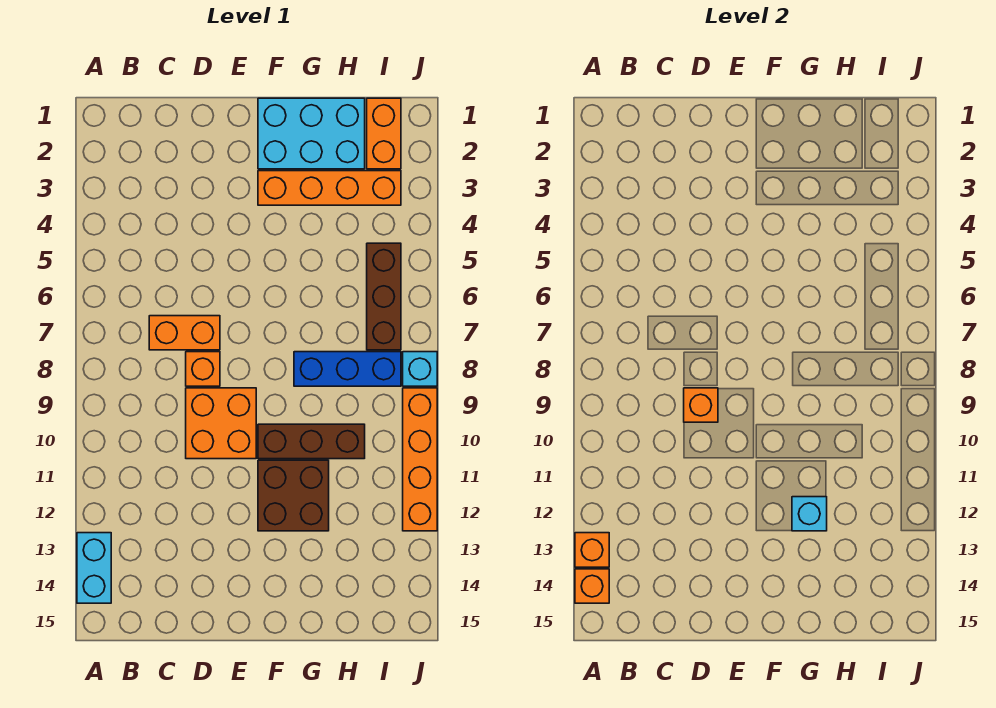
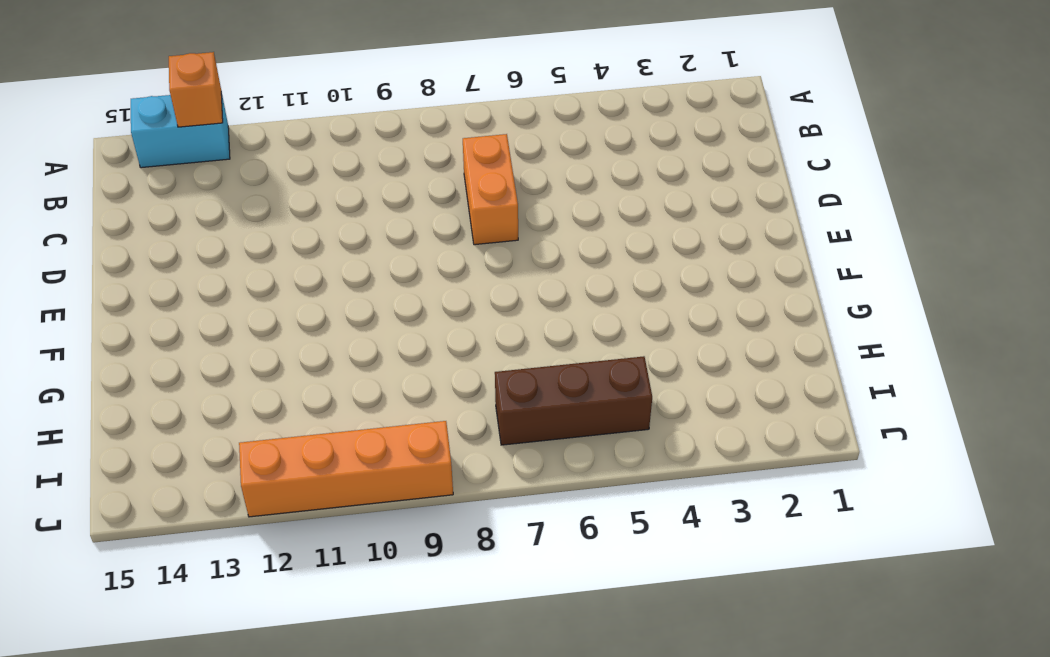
none -> orange 1x1 brick [186,352,220,386]
none -> orange 2x2 brick [186,388,256,459]
none -> cyan 2x3 brick [258,98,365,169]

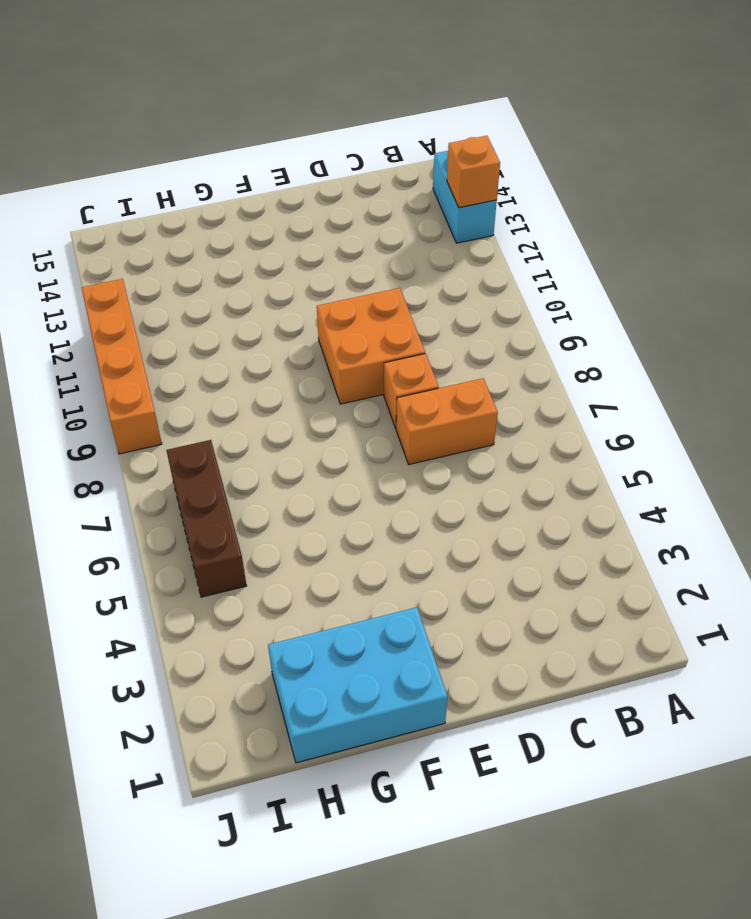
none -> orange 1x4 brick [258,171,401,205]
none -> brown 1x3 brick [258,424,365,459]
none -> brown 2x2 brick [258,460,329,531]

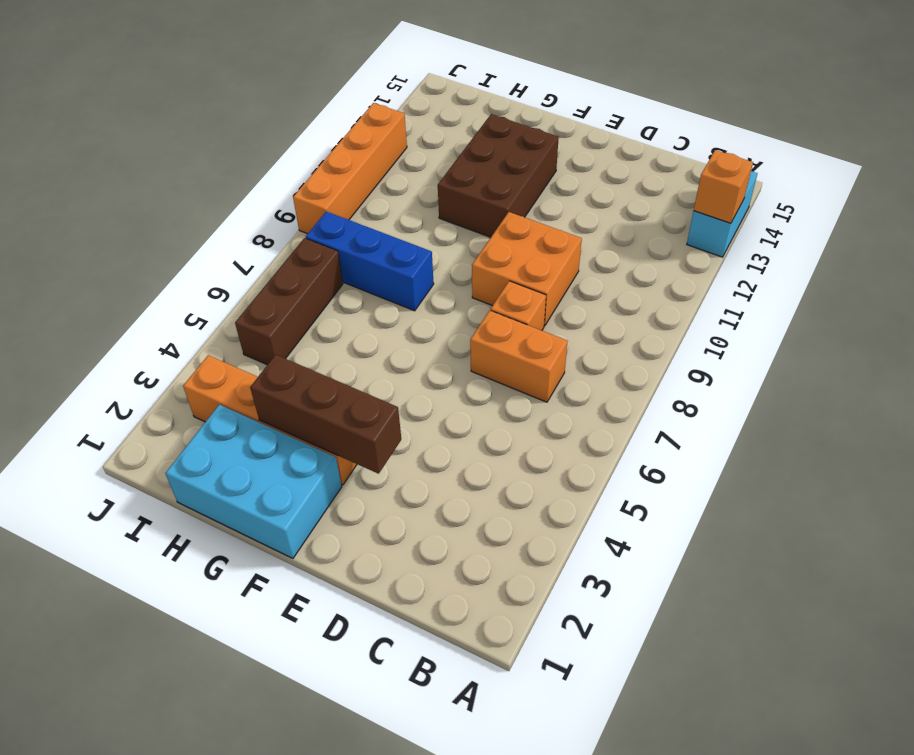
brown 1x3 brick [250,355,401,474] -> brown 1x3 brick moved to [258,424,365,459]
brown 2x3 brick [438,114,559,237] -> brown 2x2 brick [258,460,329,531]
none -> orange 1x2 brick [367,98,401,169]
none -> cyan 1x1 brick [403,352,437,386]
none -> orange 1x1 brick [575,569,609,603]

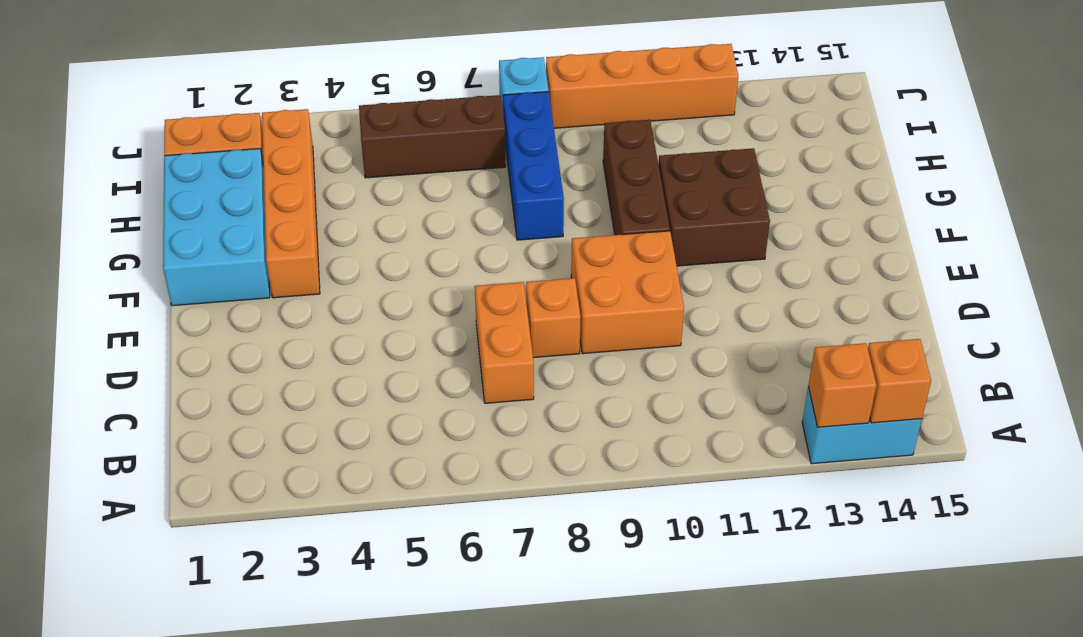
none -> orange 1x1 brick [684,388,718,422]
none -> cyan 1x1 brick [792,497,827,531]

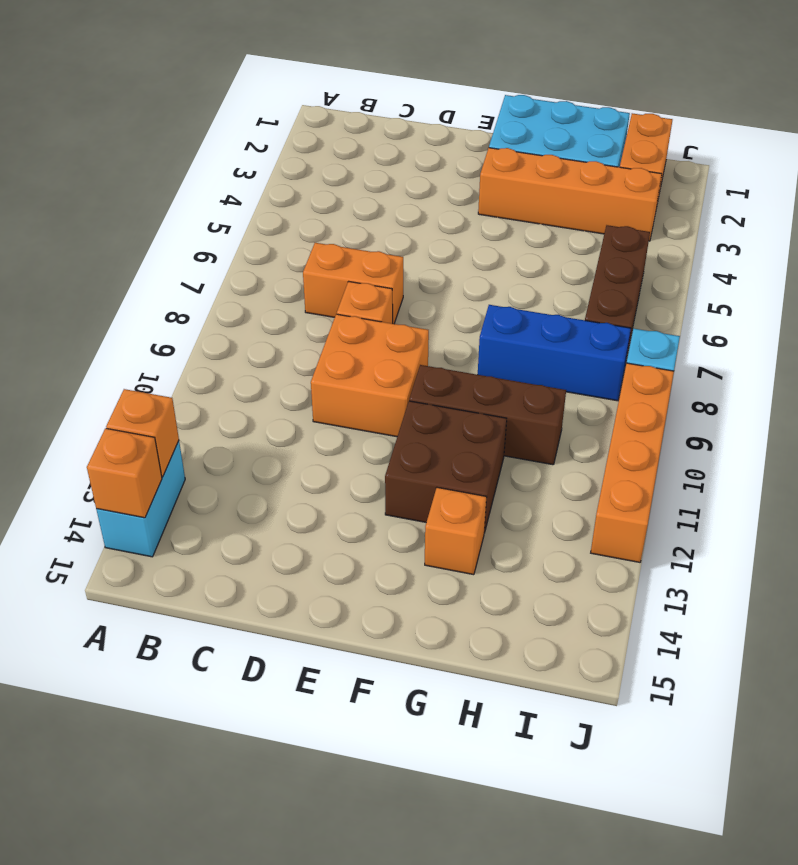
orange 1x1 brick [425,487,486,575] -> orange 1x1 brick moved to [684,388,718,422]
none -> cyan 1x1 brick [792,497,827,531]

